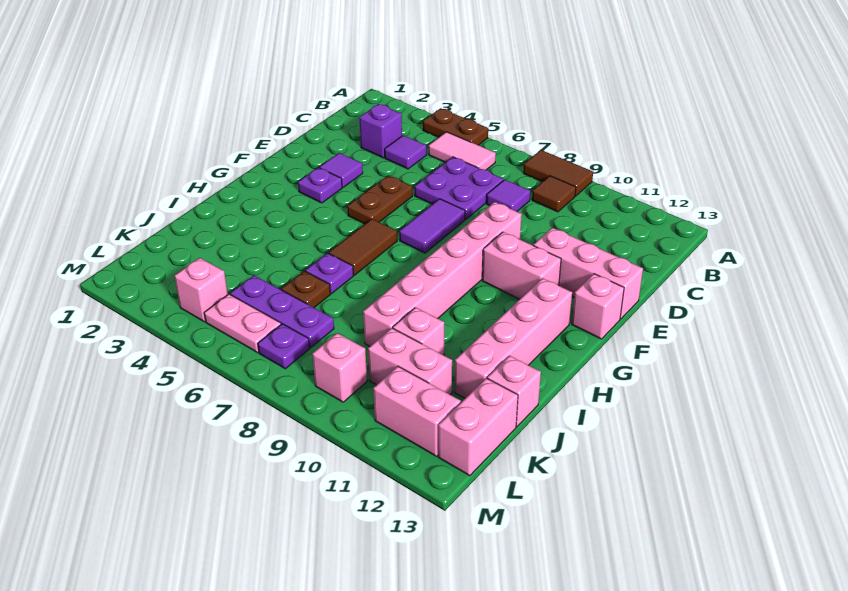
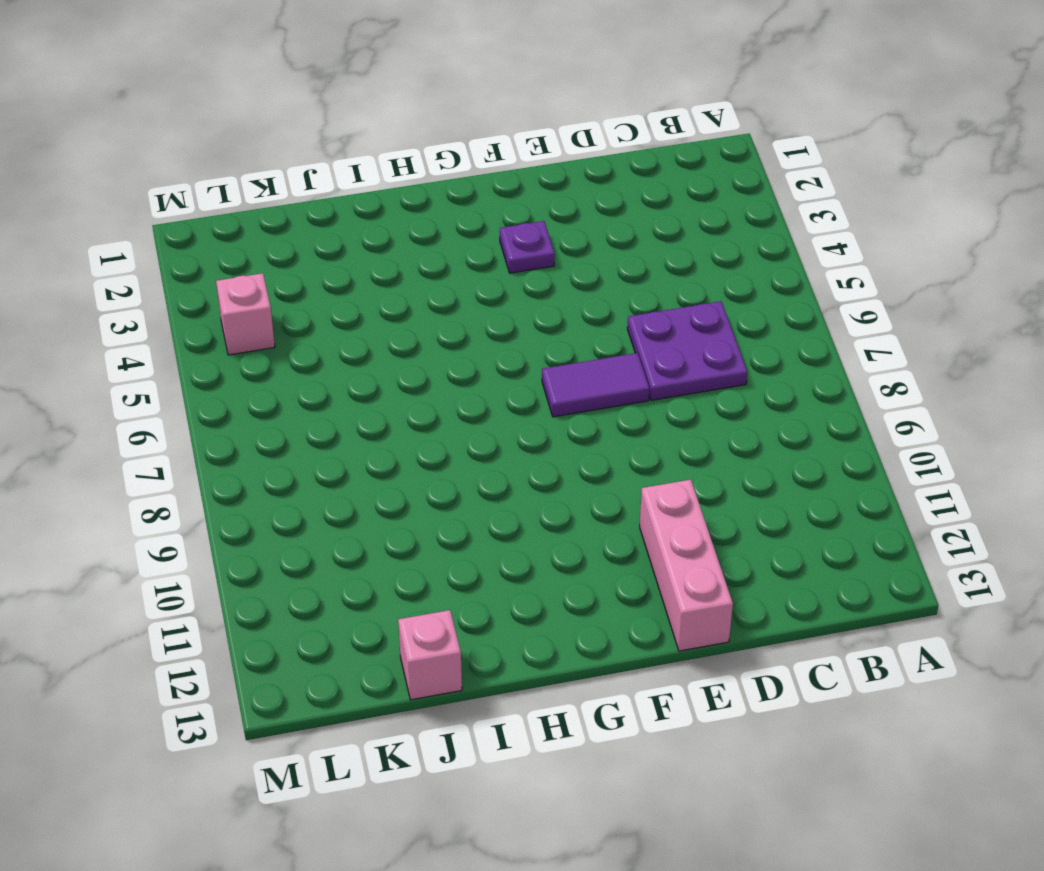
none -> brown 1x2 plate [423,108,488,145]
none -> brown 1x2 tile [523,150,593,196]
none -> pink 1x2 tile [429,132,496,170]
none -> brown 1x1 tile [532,176,576,212]

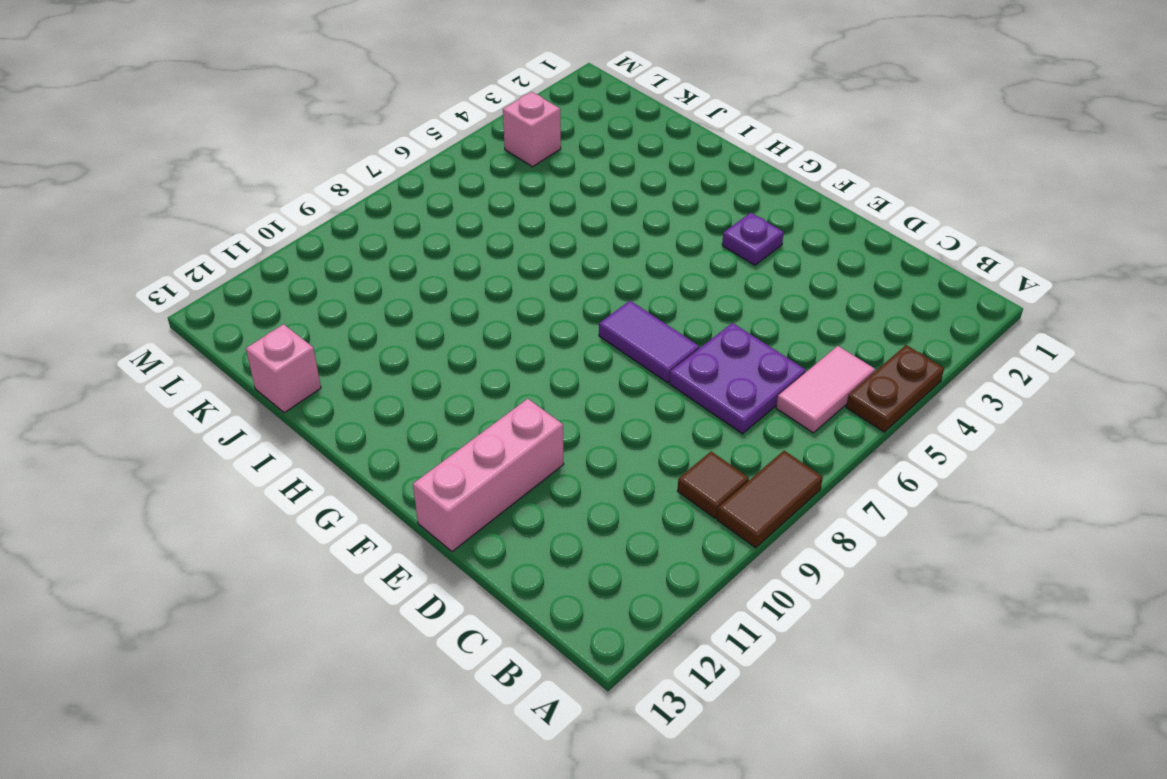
none -> purple 1x1 brick [359,104,402,158]
none -> purple 1x1 tile [385,135,427,169]
none -> purple 1x1 tile [486,180,530,212]
none -> purple 1x1 tile [319,153,363,187]

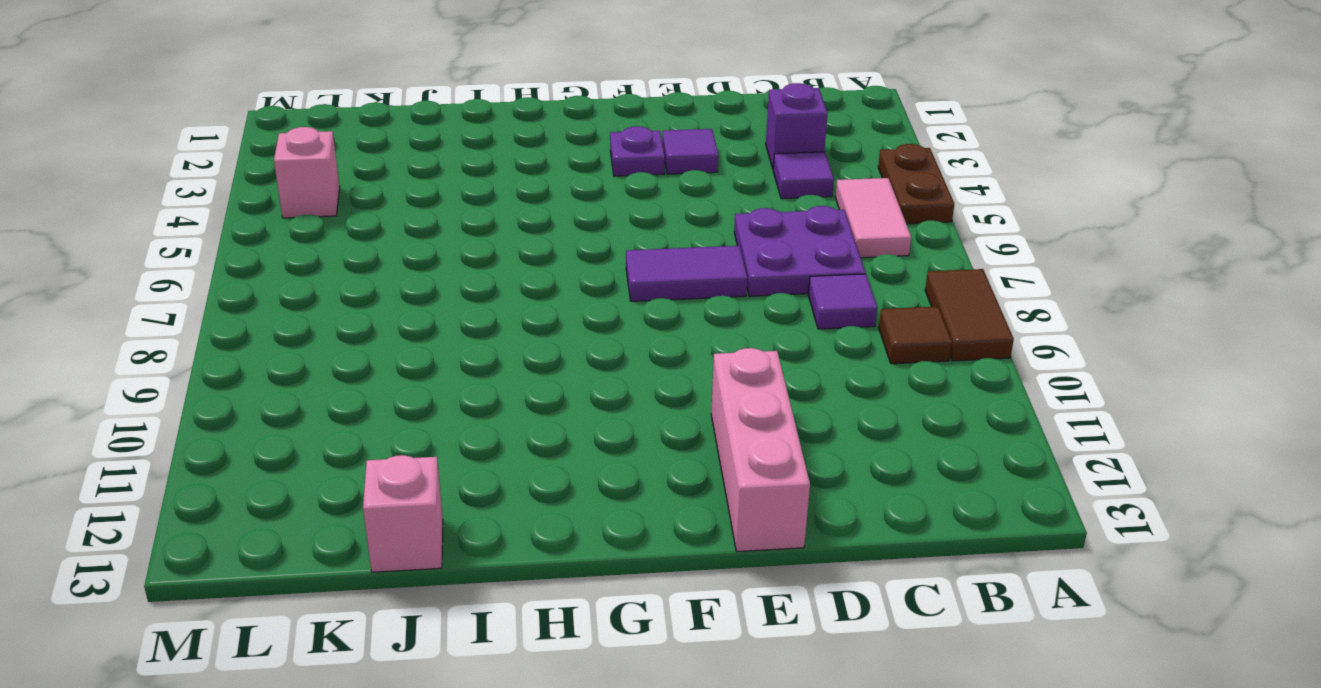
none -> brown 1x2 plate [347,175,413,224]
none -> pink 1x6 brick [363,202,522,346]
none -> pink 1x2 brick [482,232,561,299]
none -> pink 1x1 brick [572,274,624,339]

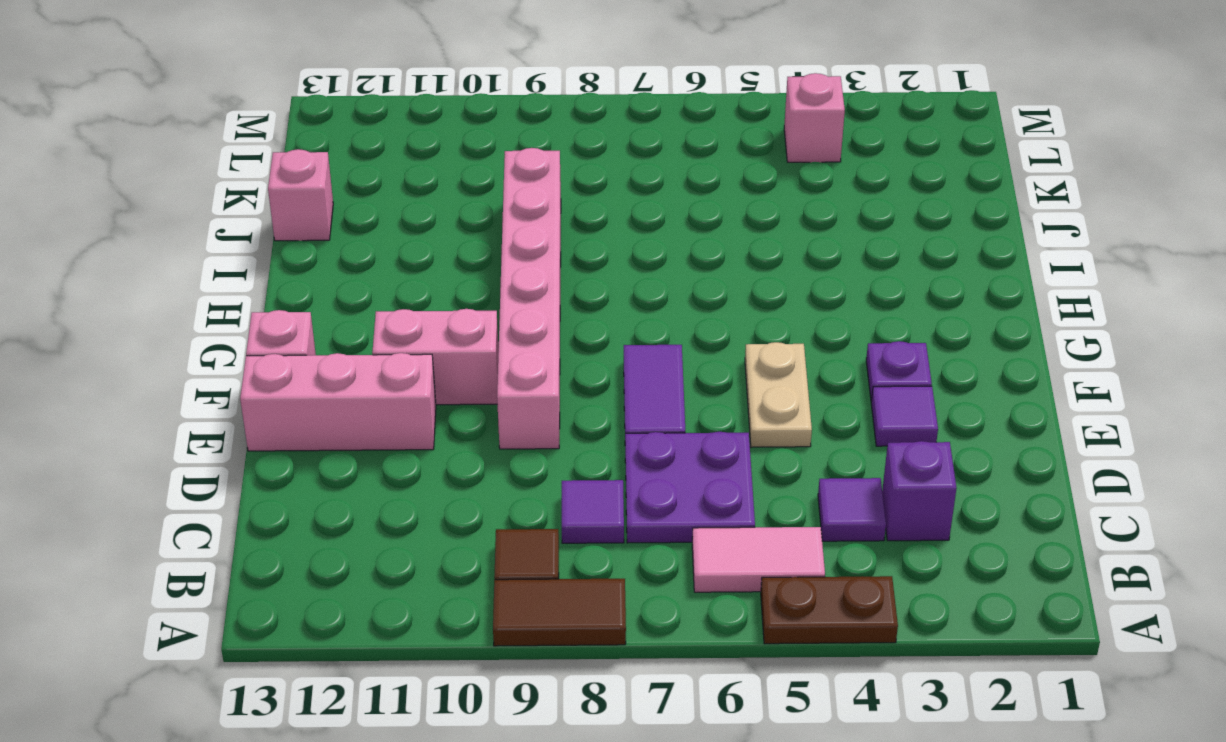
tan 1x2 plate [745,342,812,447] -> brown 1x2 plate [347,175,413,224]
none -> brown 1x2 tile [329,219,397,275]
none -> pink 1x4 brick [454,278,572,398]
none -> purple 1x1 plate [305,253,354,294]
none -> brown 1x1 plate [281,271,330,308]

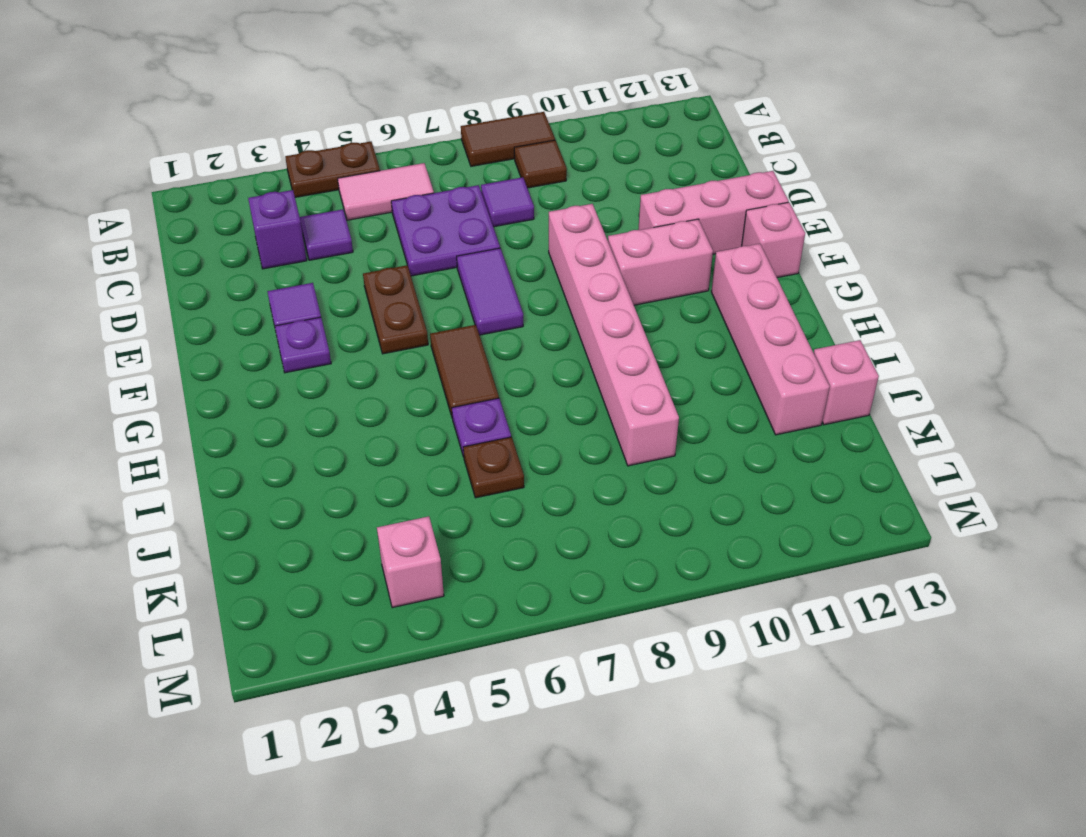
none -> pink 1x1 brick [393,307,444,355]
none -> purple 1x3 plate [230,275,334,348]
none -> pink 1x2 brick [368,328,452,394]
none -> pink 1x2 brick [438,378,518,476]

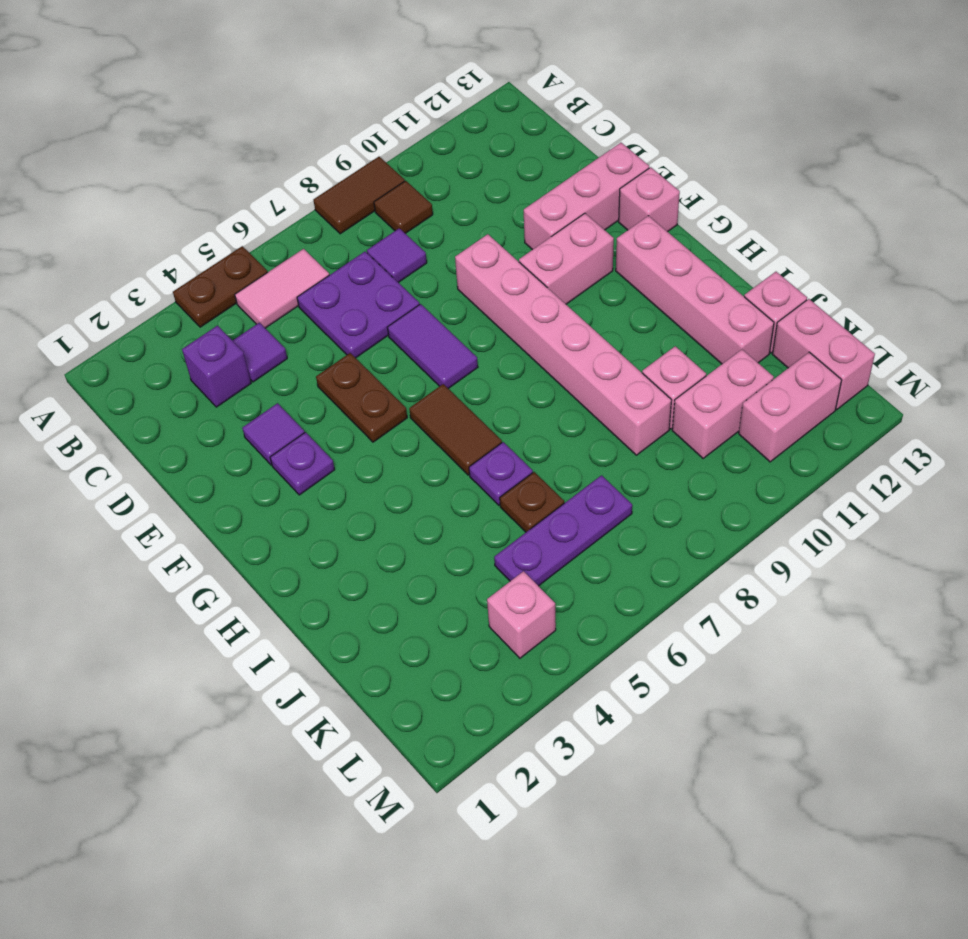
none -> pink 1x2 plate [204,294,281,353]
none -> purple 1x1 plate [258,324,310,369]
none -> pink 1x1 brick [312,333,367,402]

